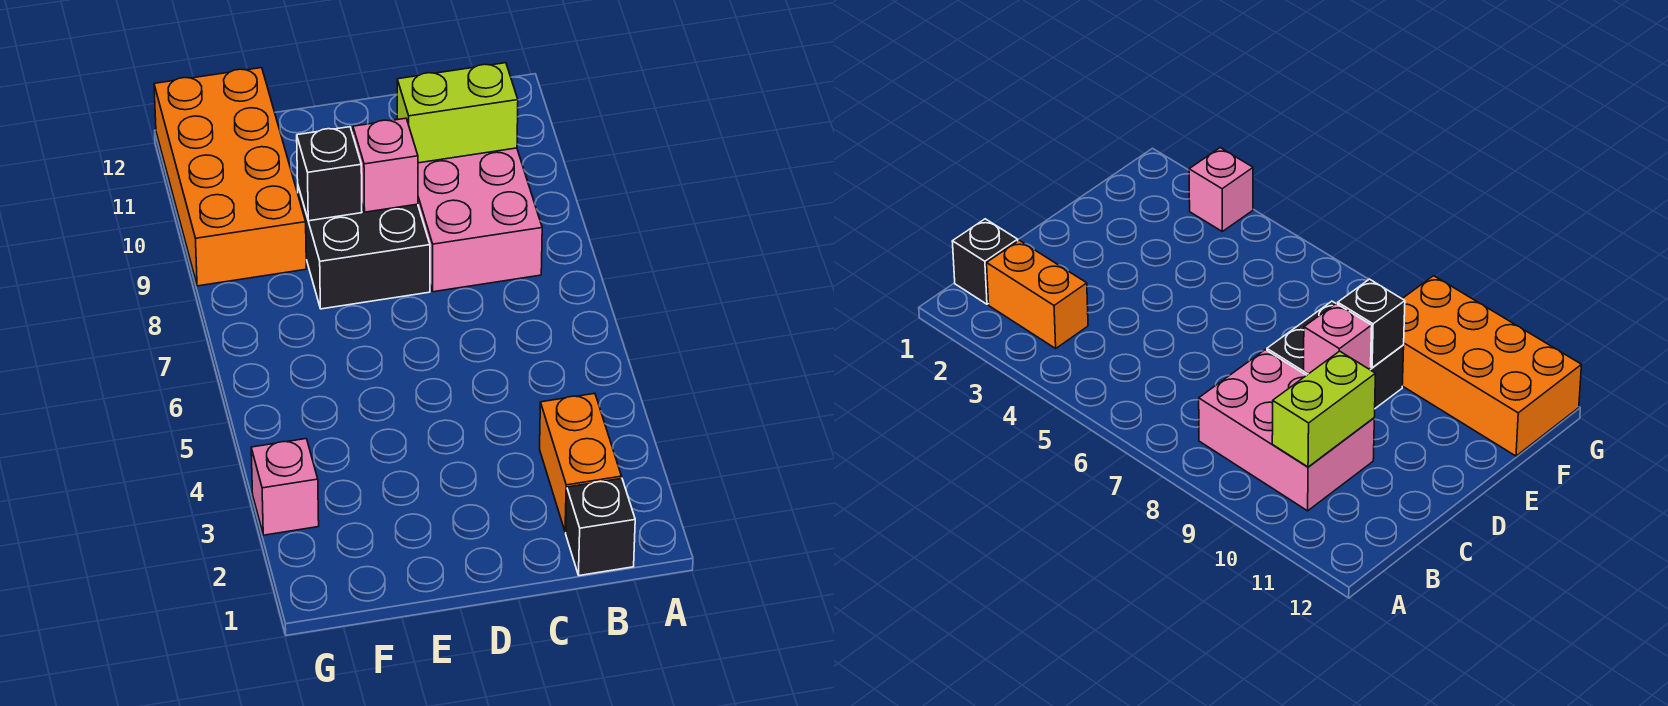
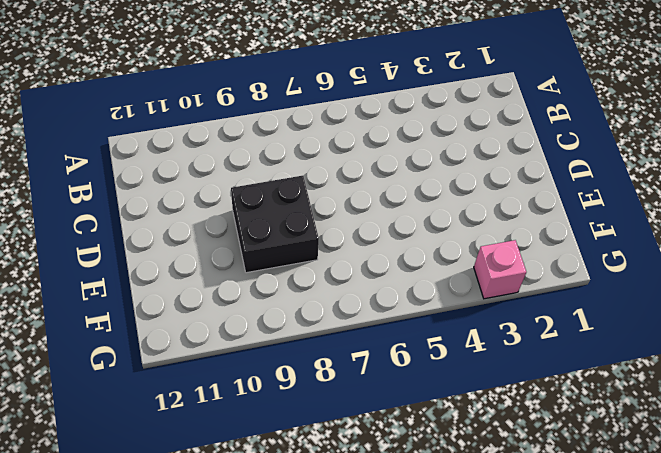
none -> black 1x1 brick [566,478,635,576]
none -> orange 1x2 brick [540,393,622,532]

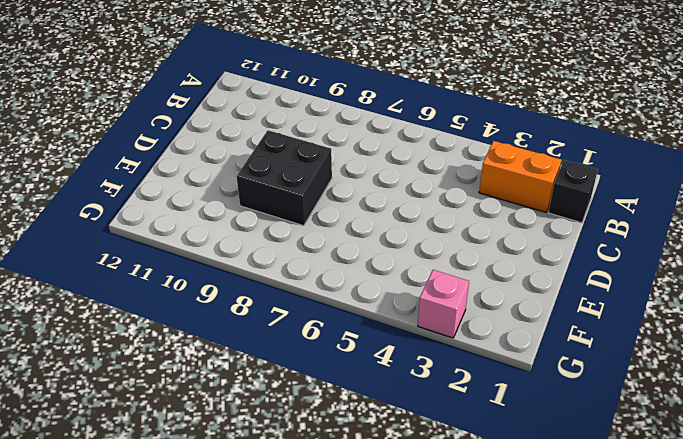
none -> pink 2x3 brick [418,148,542,292]
none -> orange 2x4 brick [154,68,306,286]

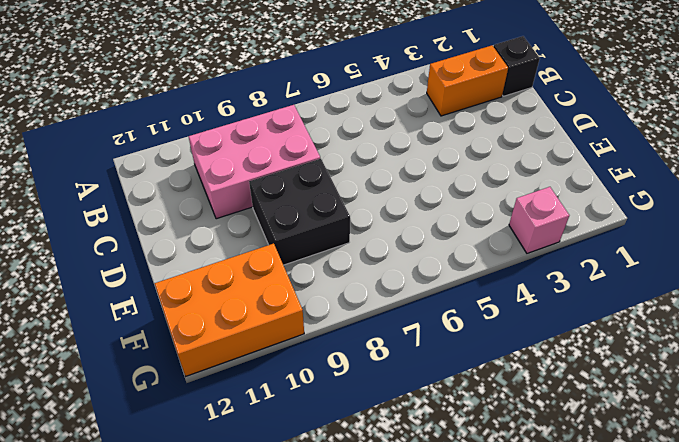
orange 2x3 brick [155,244,304,376] -> orange 2x4 brick [154,68,306,286]
none -> lime 1x2 brick [397,63,518,163]
none -> pink 1x1 brick [353,118,418,212]

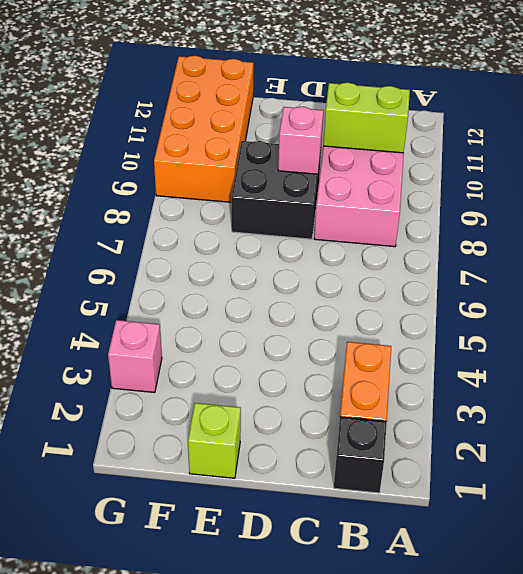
lime 1x1 brick [188,403,241,478] -> none
none -> black 1x1 brick [297,127,362,221]

